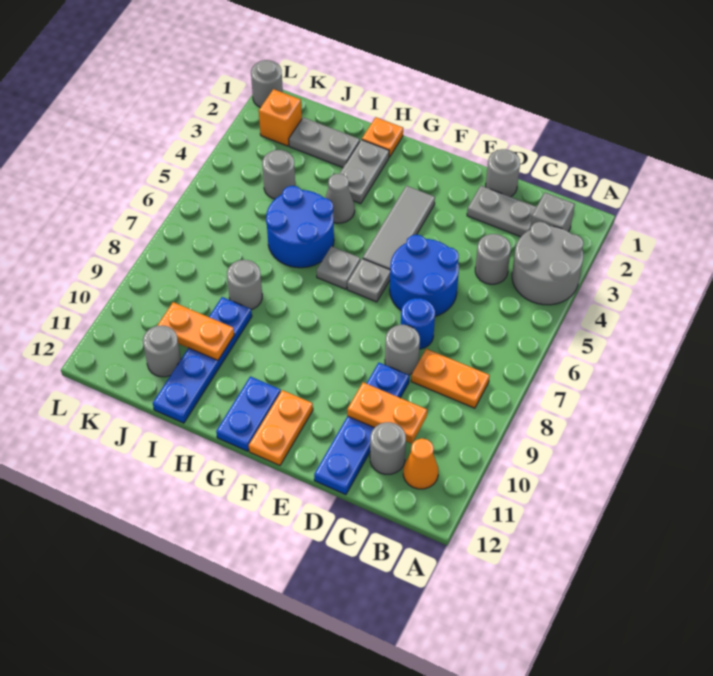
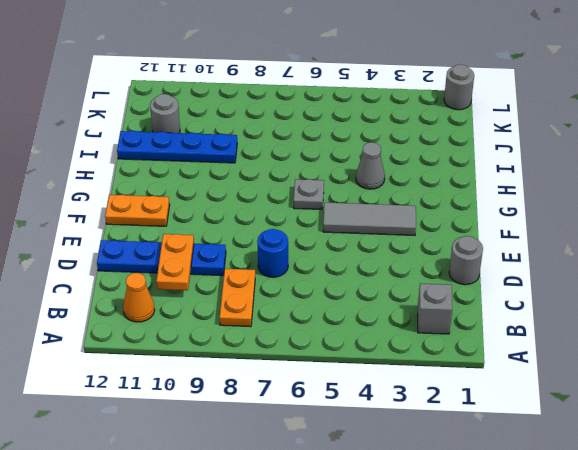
none -> grey 2x2 round brick [512,222,583,305]
none -> grey 1x2 plate [467,186,536,237]
none -> grey 1x1 round brick [475,234,511,284]
none -> grey 1x1 round brick [370,422,406,474]

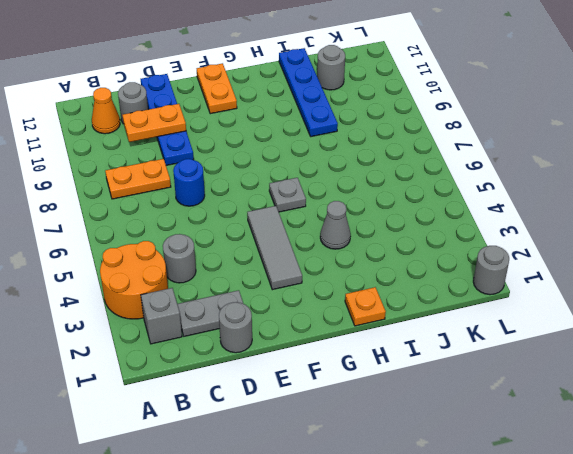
orange 2x2 round brick [100,241,168,319] -> grey 2x2 round brick [512,222,583,305]
none -> blue 2x2 round brick [390,235,459,316]
none -> grey 1x1 round brick [385,325,420,375]
none -> grey 1x1 plate [347,258,390,302]
none -> blue 1x2 plate [216,376,281,451]

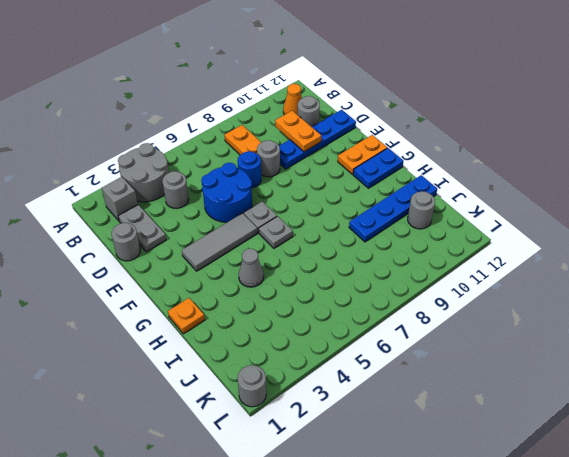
none -> grey 1x2 plate [339,140,389,204]
none -> blue 2x2 round brick [266,186,334,268]
none -> grey 1x2 plate [289,117,360,168]
none -> grey 1x1 round brick [227,260,262,310]

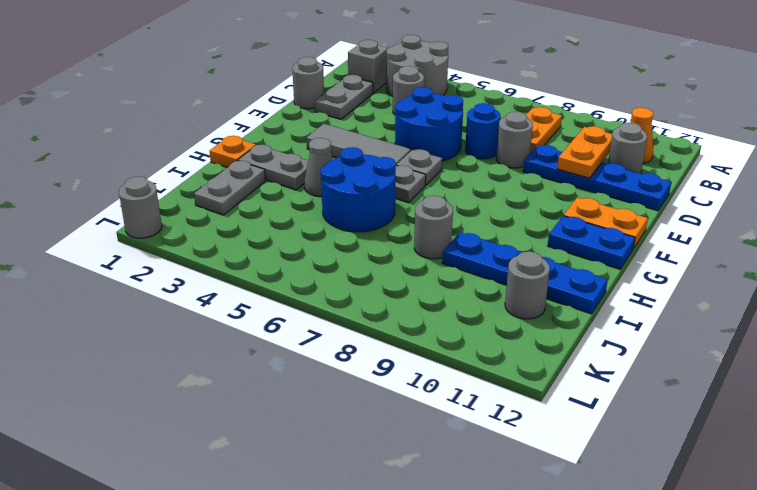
none -> grey 1x1 round brick [262,150,295,199]
none -> orange 1x1 brick [259,89,302,146]
none -> orange 1x2 plate [157,302,234,360]

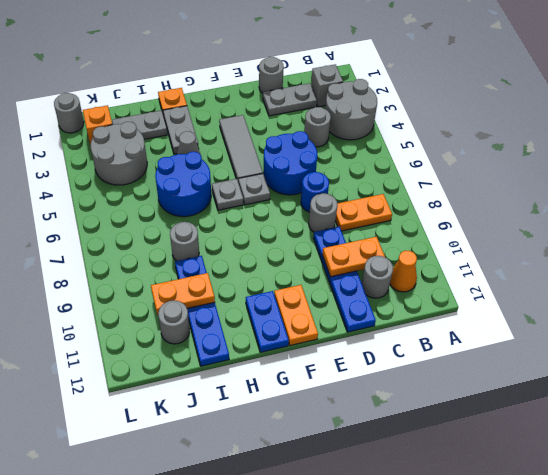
grey 2x2 round brick [91,122,147,185] -> grey 1x1 round brick [262,150,295,199]

